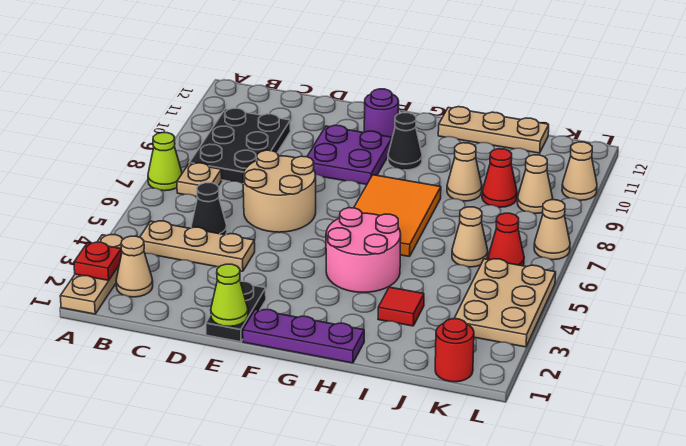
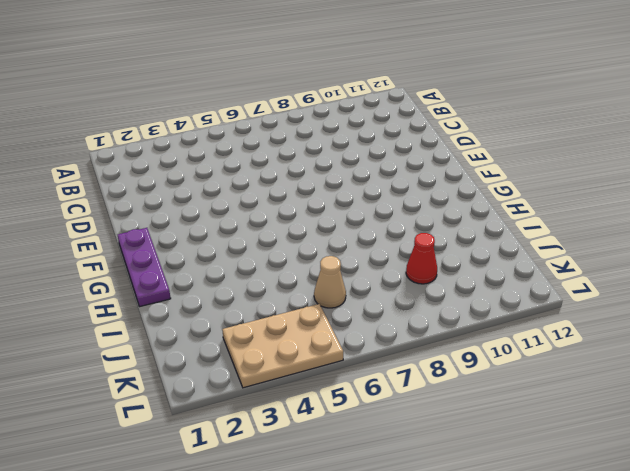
none -> tan 1x3 plate [60,235,123,314]
none -> lime 1x1 cone [148,133,182,191]
none -> tan 1x1 cone [116,236,153,297]

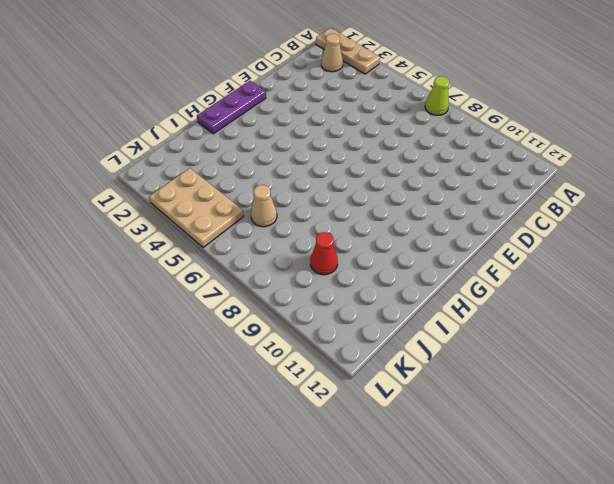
none -> tan 1x3 plate [140,221,255,271]
none -> tan 1x1 plate [177,163,222,197]
none -> black 2x3 plate [189,108,291,184]

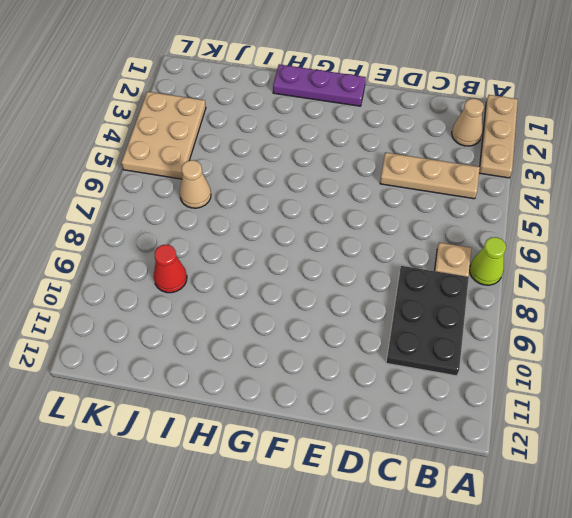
none -> black 1x1 cone [191,183,227,235]
none -> tan 2x2 round brick [243,150,316,232]
none -> black 1x2 plate [206,281,266,342]

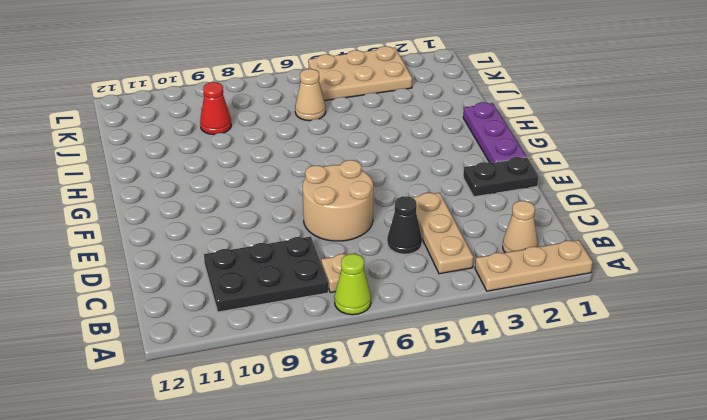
none -> purple 2x2 plate [307,125,392,185]
none -> purple 1x1 round brick [364,89,399,137]
none -> pink 2x2 round brick [326,208,401,292]

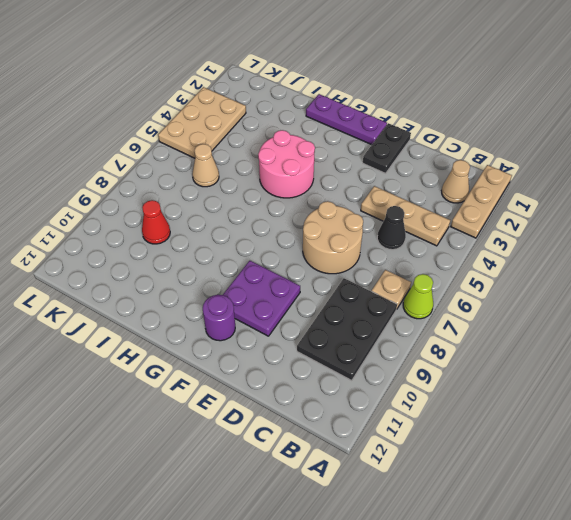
none -> orange 2x3 tile [354,175,441,257]
none -> black 1x1 cone [388,113,422,170]
none -> tan 1x3 plate [438,107,549,153]

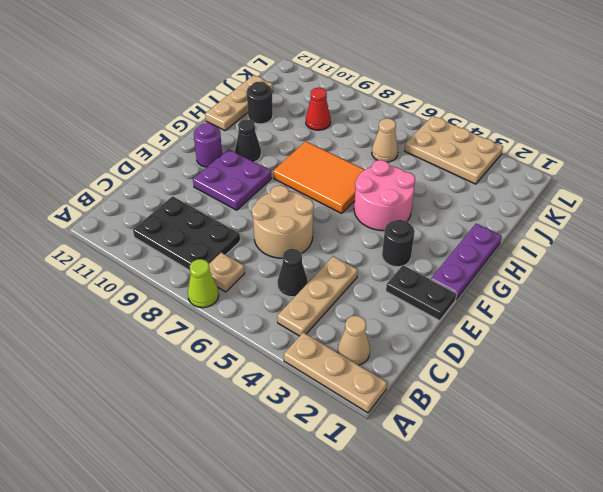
black 1x1 round brick [382,220,415,267] -> none
black 1x1 round brick [247,82,273,124] -> none
none -> red 1x1 tile [378,287,424,326]
none -> tan 1x1 cone [447,143,482,201]
none -> red 1x1 round brick [435,319,474,382]

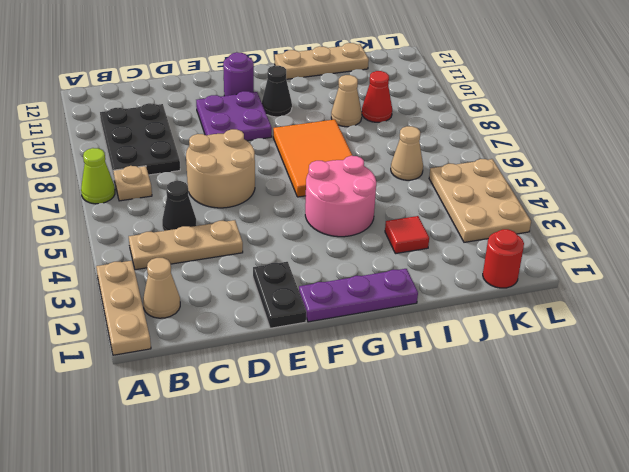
none -> red 1x1 cone [488,213,524,266]
none -> tan 1x1 cone [517,155,553,213]
none -> tan 1x1 cone [534,199,570,260]

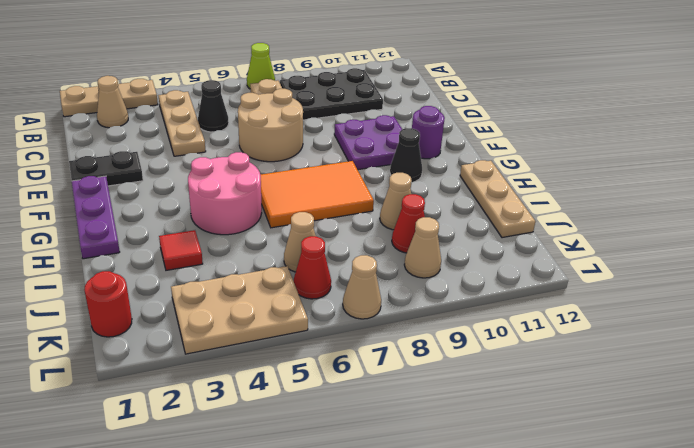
none -> tan 1x1 cone [562,142,597,200]
none -> red 1x1 plate [74,242,122,280]
none -> lime 1x1 cone [211,264,248,326]

